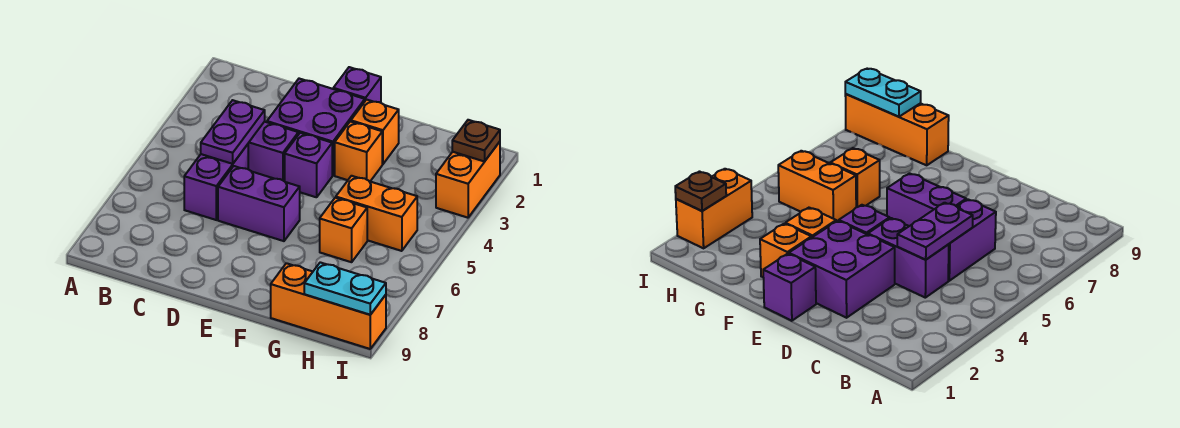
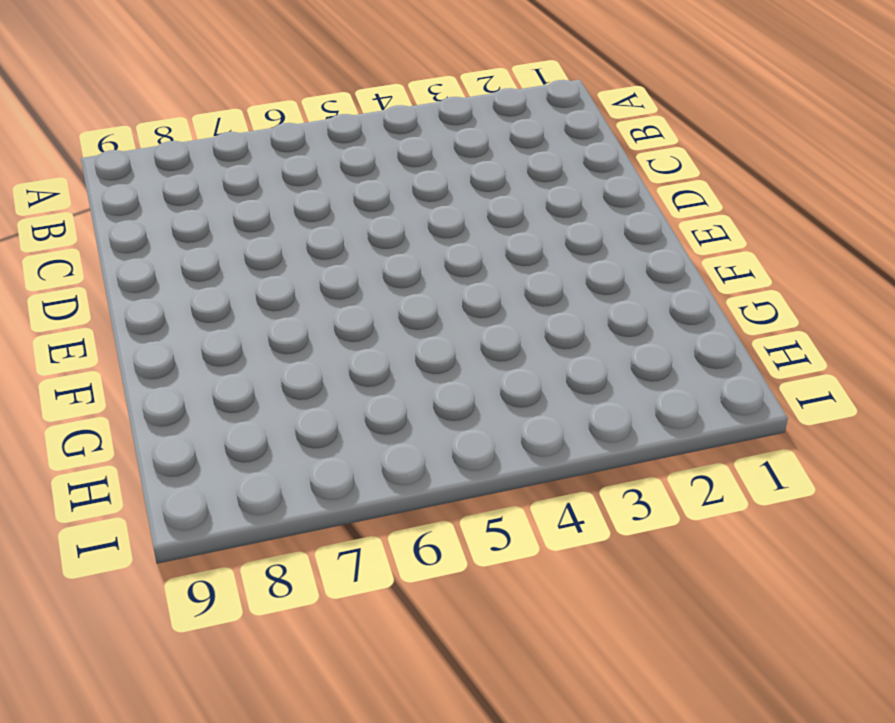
none -> purple 1x2 brick [248,122,298,181]
none -> purple 1x2 brick [184,144,248,220]
none -> purple 2x2 brick [267,79,365,175]

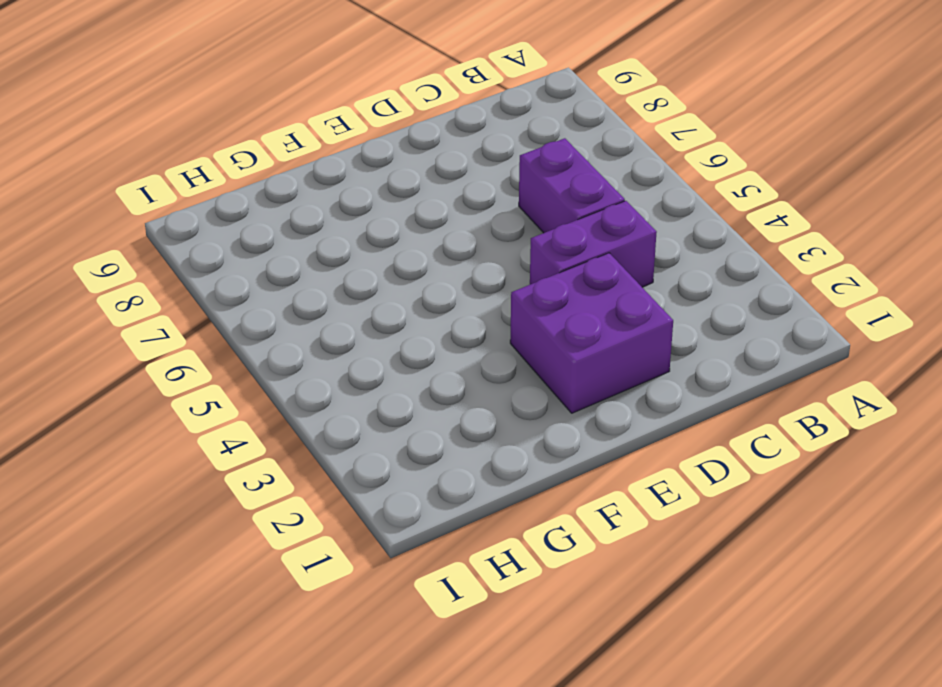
none -> purple 1x2 brick [218,166,300,241]
none -> purple 1x1 brick [333,67,381,103]
none -> purple 1x1 brick [285,133,332,197]

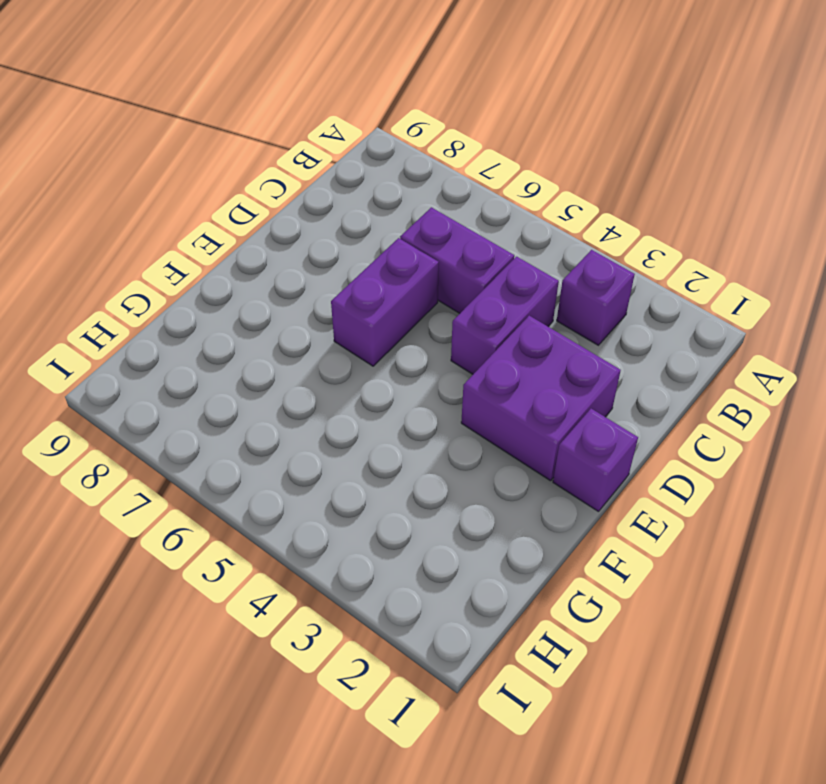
purple 1x1 brick [557,250,635,345] -> purple 1x1 brick moved to [285,133,332,197]
none -> orange 1x1 brick [351,100,399,164]
none -> orange 1x1 brick [335,121,382,181]
none -> orange 1x2 brick [336,176,417,251]

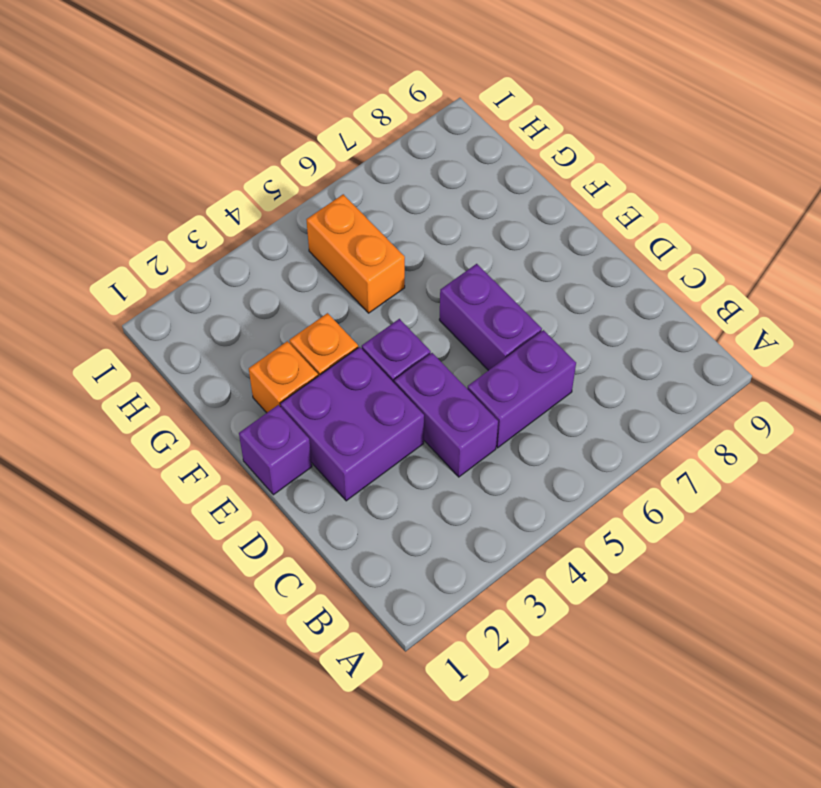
none -> orange 1x1 brick [320,198,367,262]
none -> orange 1x3 brick [271,263,386,349]
none -> orange 1x2 brick [436,142,500,218]

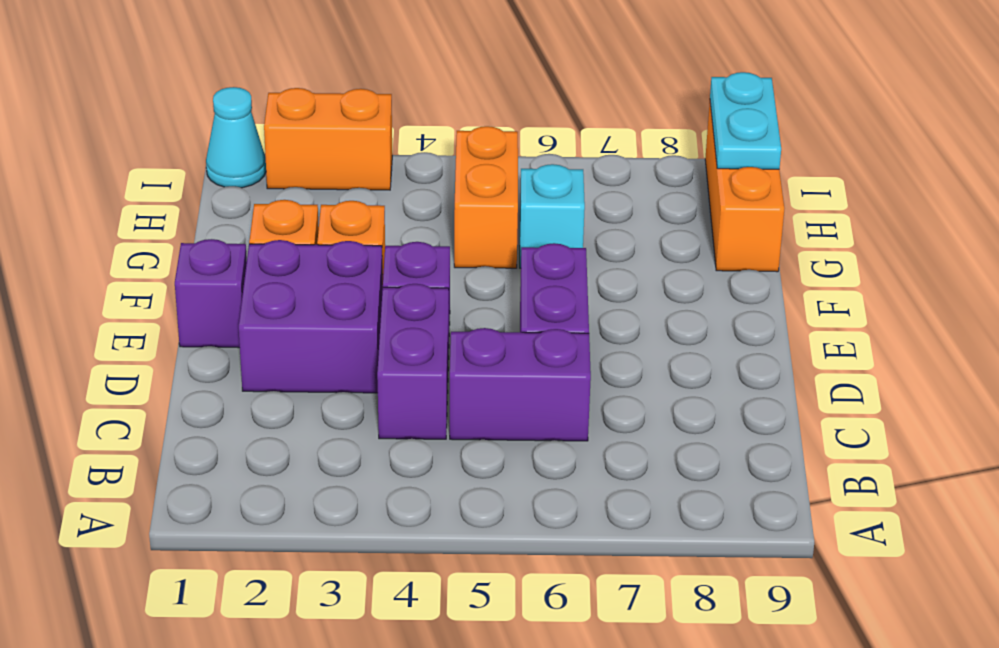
cyan 1x1 brick [520,164,585,268] -> orange 1x1 brick [320,198,367,262]
cyan 1x1 cone [206,87,266,188] -> none
none -> purple 1x2 plate [201,100,265,164]
none -> brown 1x1 plate [452,120,500,162]

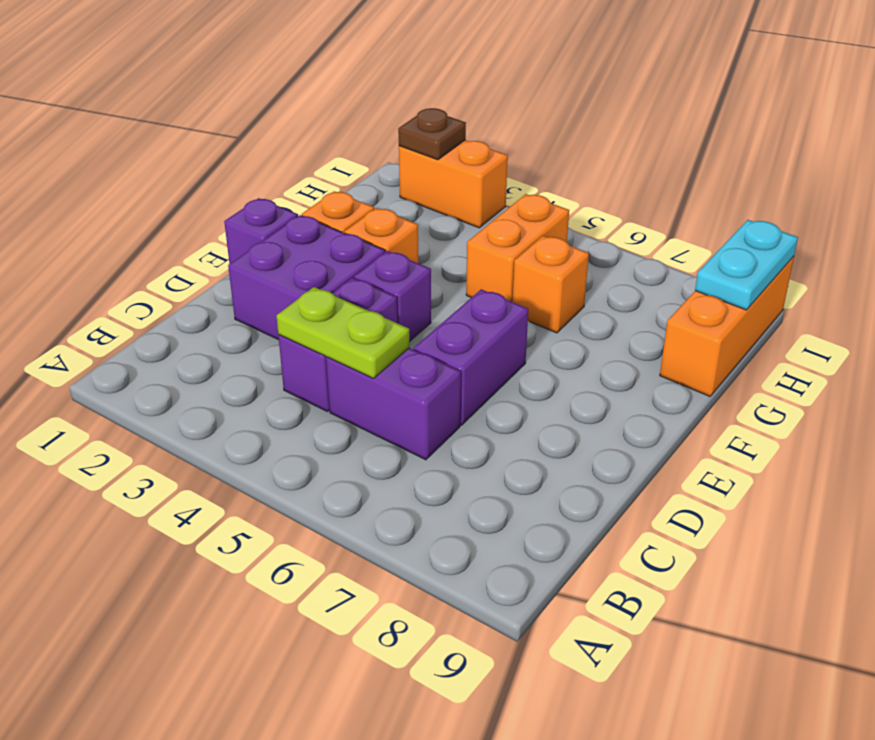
lime 1x2 plate [276,287,409,378] -> purple 1x2 plate [201,100,265,164]

